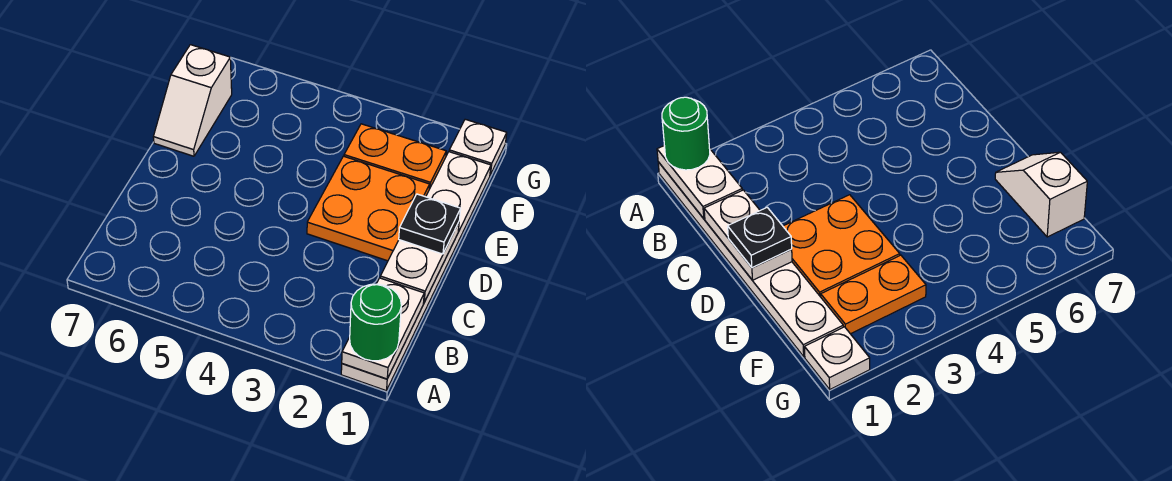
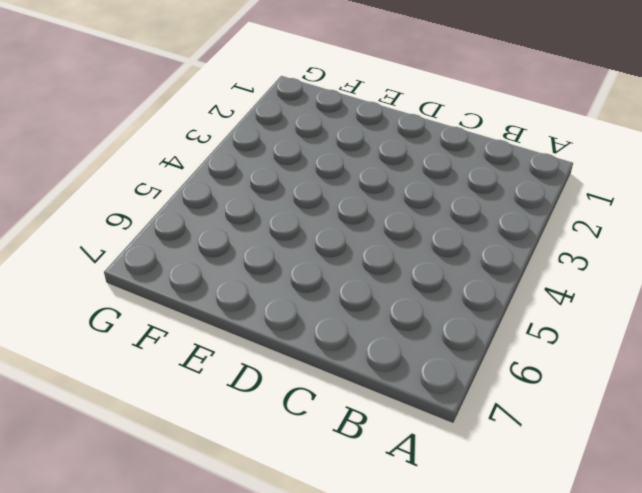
none -> white 1x6 plate [341,152,491,391]
none -> orange 2x2 plate [307,156,430,261]

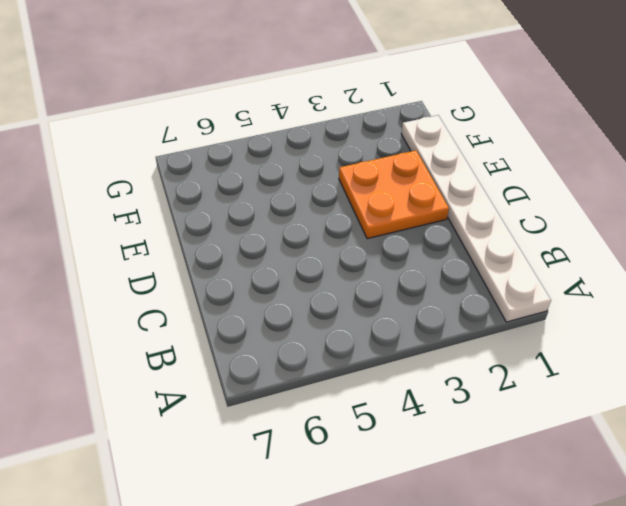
none -> white 1x2 slope [153,45,232,156]
none -> orange 1x2 plate [344,124,446,189]

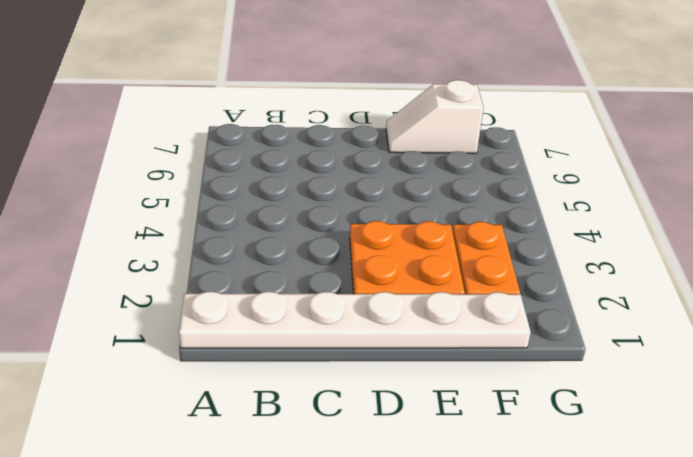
none -> white 1x1 plate [449,119,507,175]
none -> white 1x2 plate [342,278,424,379]

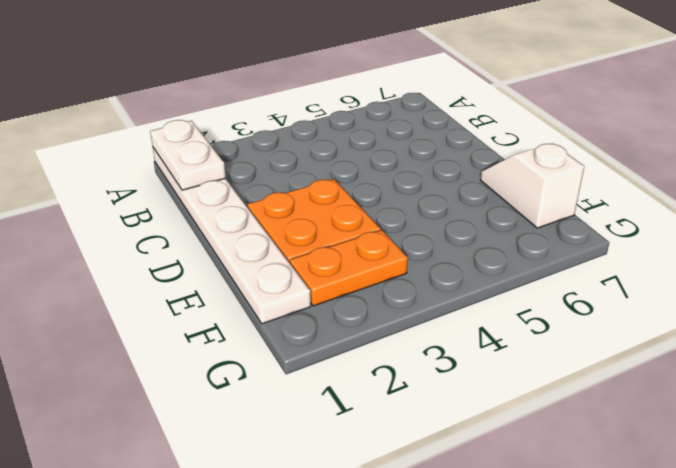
none -> white 1x1 plate [449,119,507,175]
none -> white 1x2 plate [380,222,459,302]

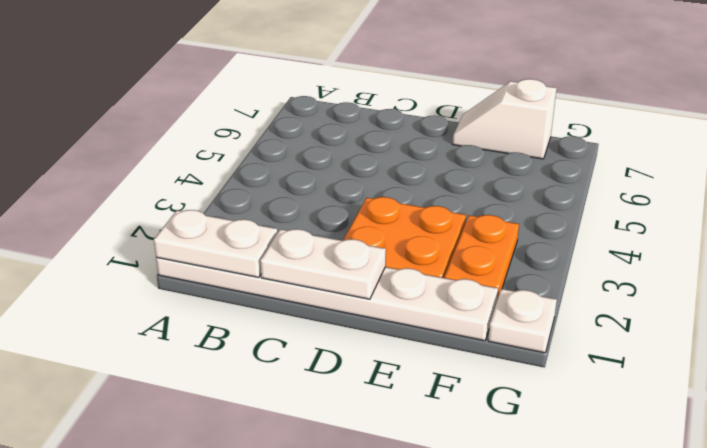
none -> green 1x1 round brick [350,284,401,361]
none -> black 1x1 plate [399,194,461,254]

